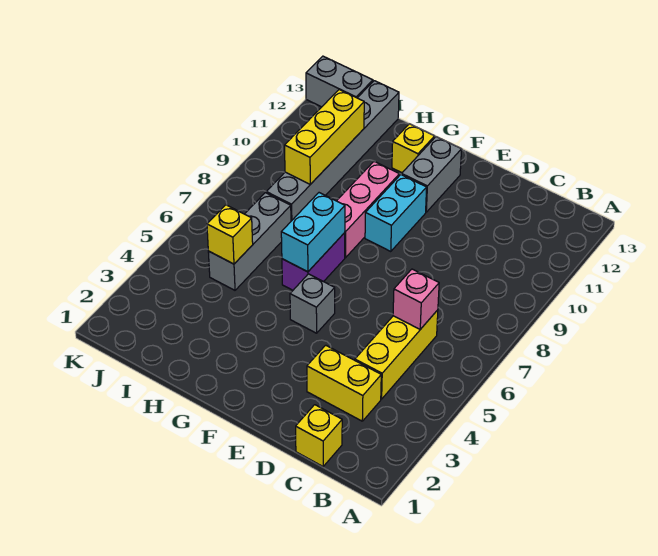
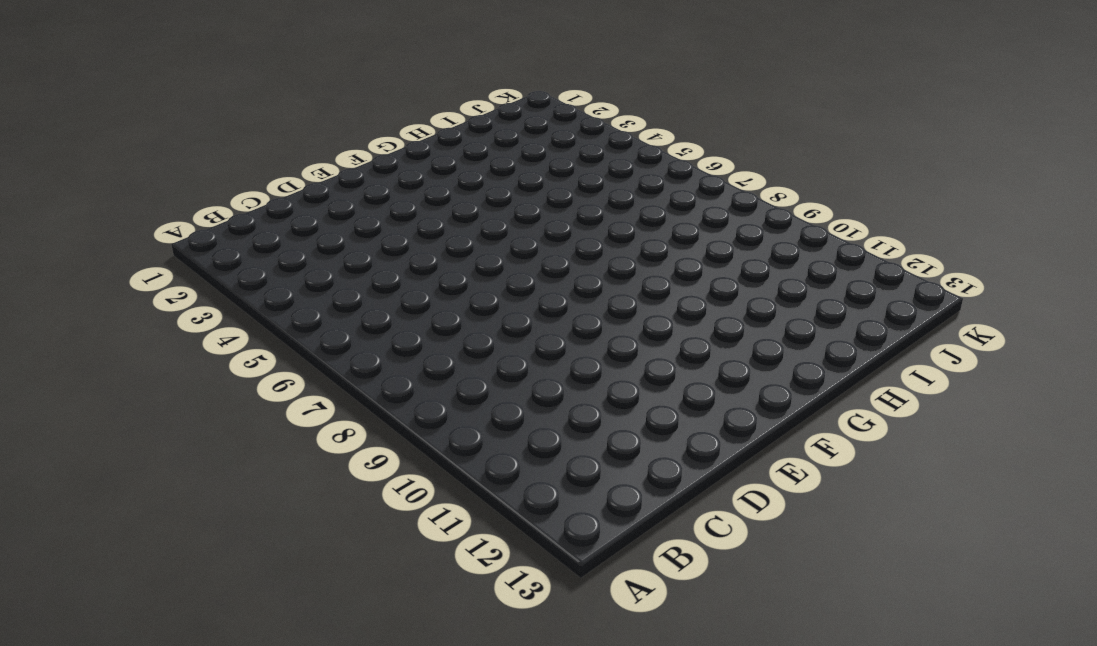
none -> yellow 1x1 brick [296,405,342,466]
none -> yellow 1x2 brick [307,345,381,421]
none -> yellow 1x3 brick [355,310,438,399]

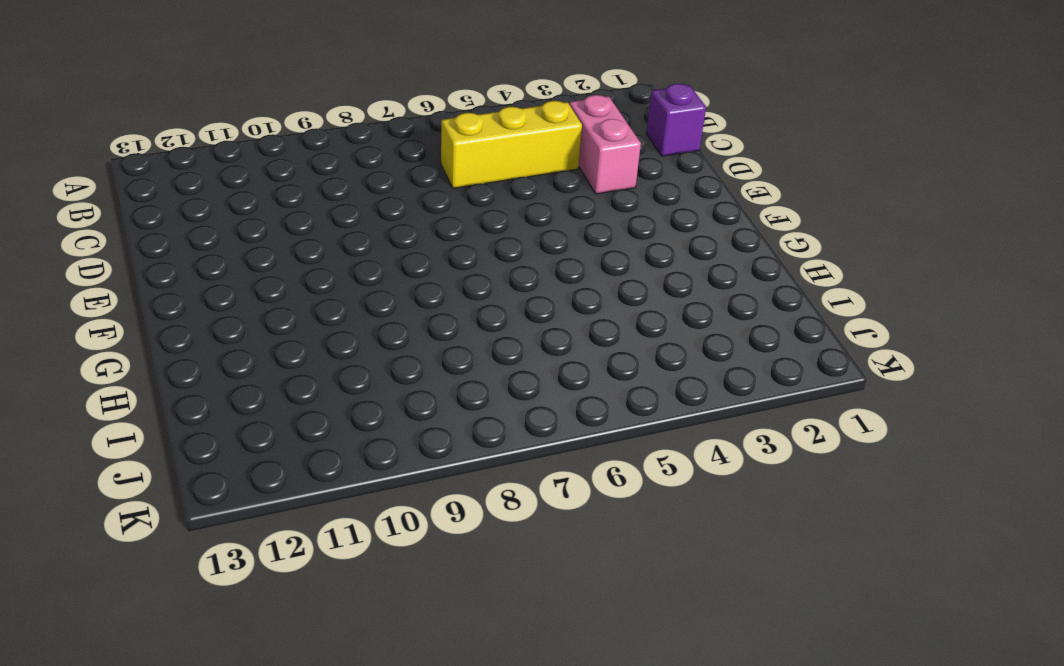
purple 1x1 brick [646,84,706,156] -> yellow 1x1 brick [296,405,342,466]
pink 1x2 brick [569,95,641,194] -> yellow 1x2 brick [307,345,381,421]
none -> grey 1x1 brick [290,274,335,333]
none -> cyan 1x2 brick [365,175,427,251]
none -> grey 1x2 brick [402,137,462,212]

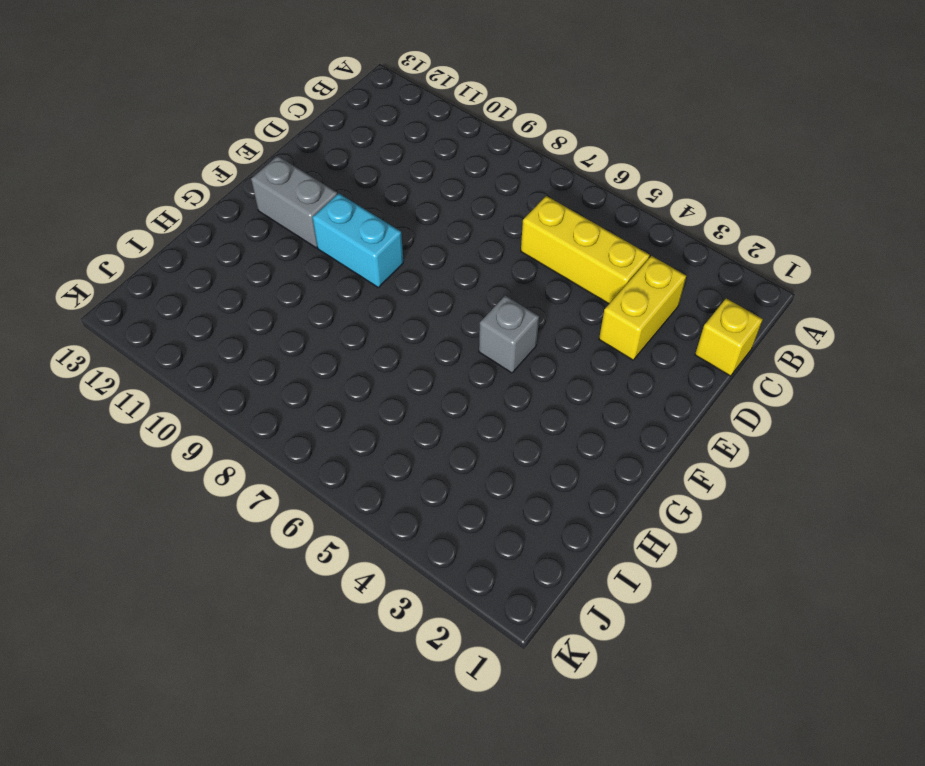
none -> purple 1x2 brick [282,233,345,290]
none -> pink 1x3 brick [337,162,399,258]
none -> yellow 1x1 brick [392,124,435,173]

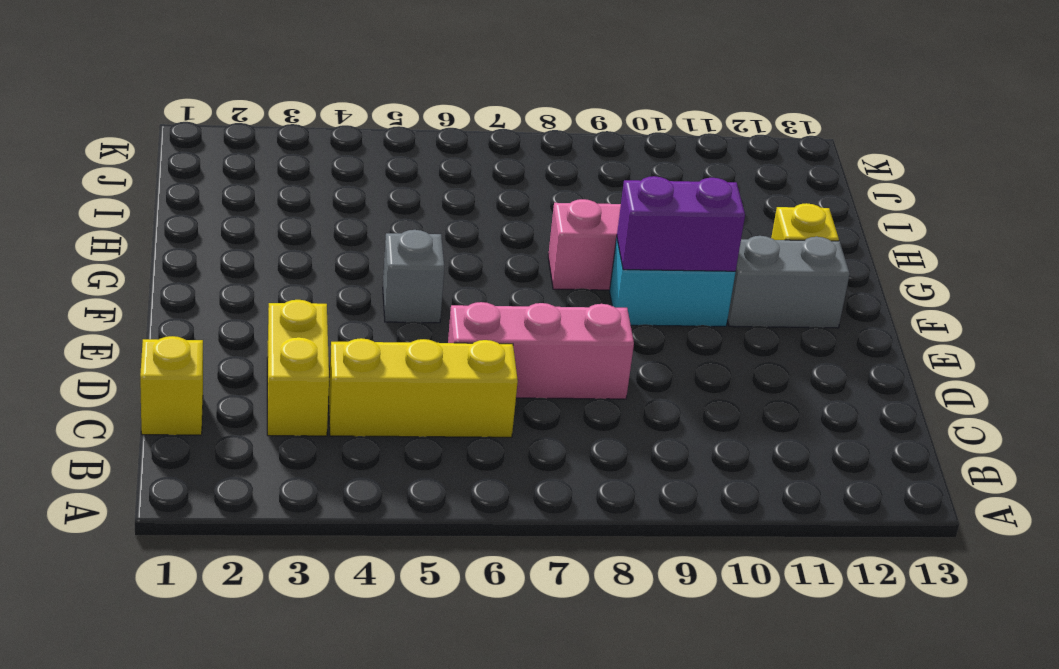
pink 1x3 brick [448,302,634,399] -> none
purple 1x2 brick [617,176,745,271] -> purple 1x2 brick moved to [282,233,345,290]
none -> grey 1x3 brick [208,193,291,290]
none -> grey 1x6 brick [266,81,399,221]
none -> grey 1x2 brick [306,56,373,107]

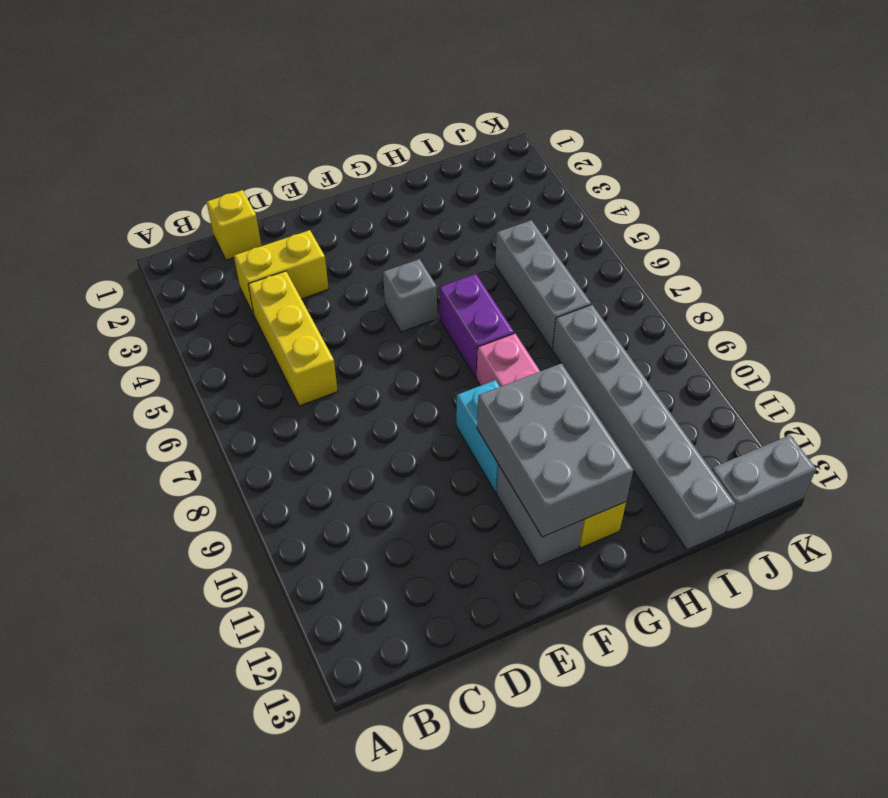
grey 2x3 brick [477,363,633,537] -> none
none -> pink 1x1 brick [393,269,439,329]
none -> cyan 1x2 brick [281,193,345,272]
none -> yellow 1x1 brick [207,205,253,264]

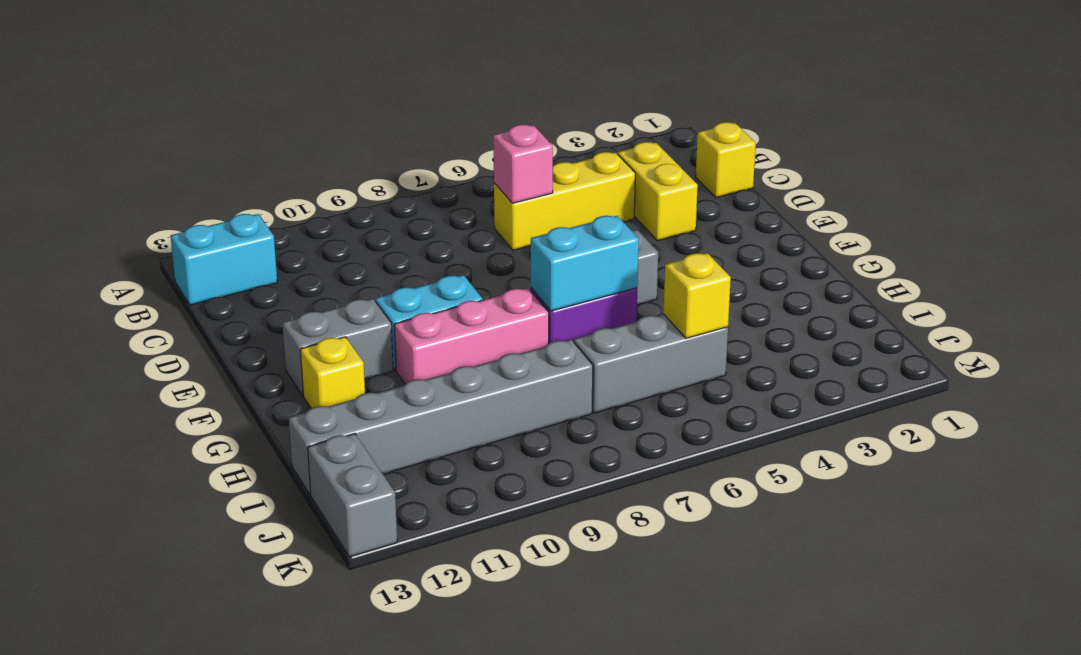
cyan 1x2 brick [171,214,277,305] -> none
none -> yellow 1x3 brick [285,90,364,184]

